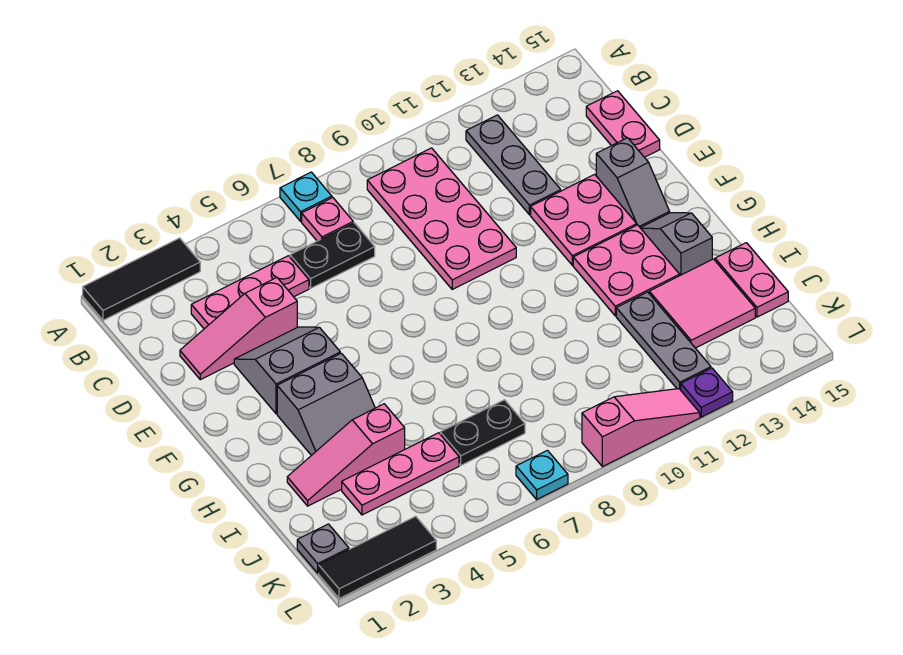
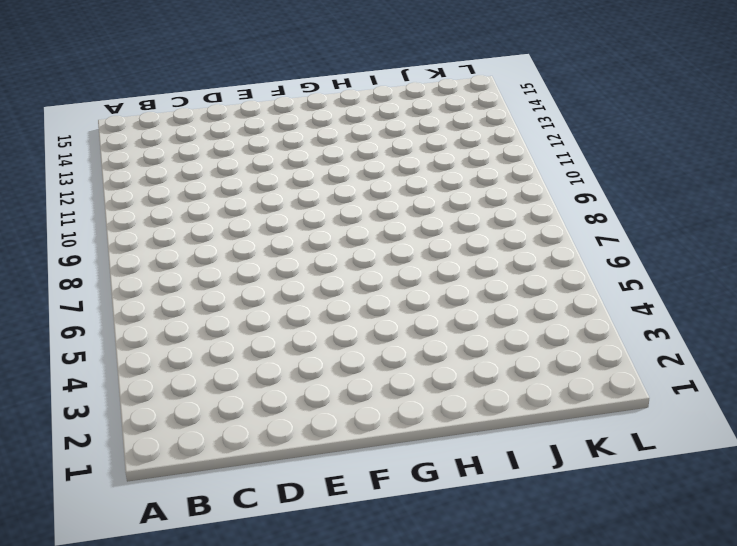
none -> black 1x3 tile [83,238,200,320]
none -> cyan 1x1 plate [280,172,332,221]
none -> pink 1x1 plate [302,198,353,241]

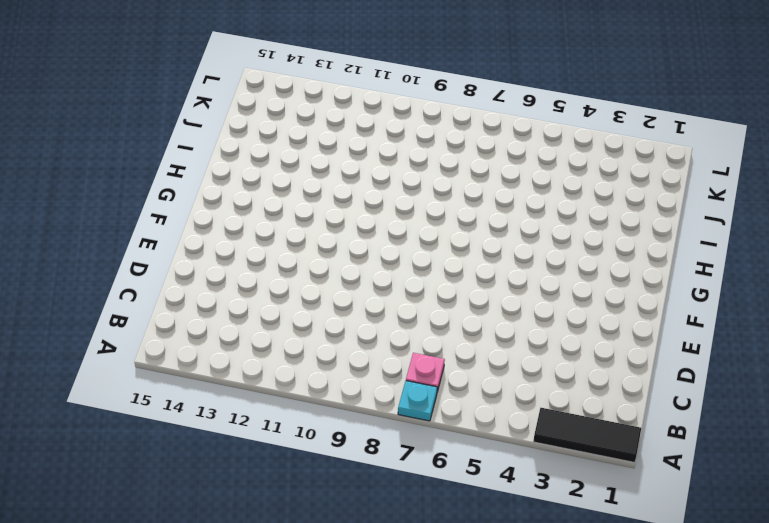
none -> pink 2x4 plate [367,148,516,289]
none -> grey 1x3 plate [466,115,561,215]
none -> pink 1x3 plate [191,256,309,329]

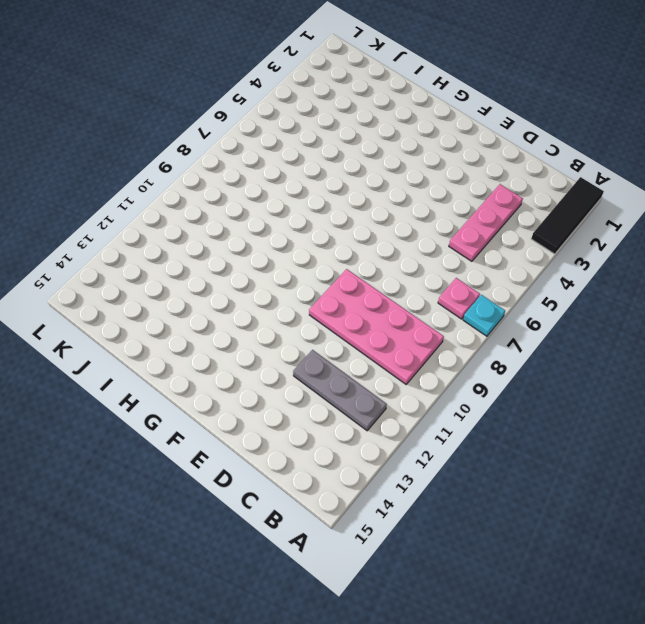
none -> black 1x2 plate [290,223,375,288]
none -> pink 1x2 plate [586,91,660,157]
none -> pink 1x3 slope [180,277,297,380]

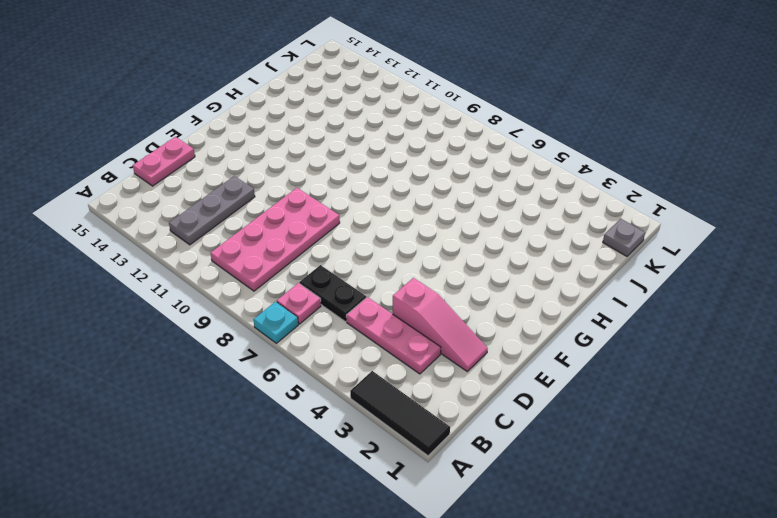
none -> grey 2x2 slope [234,327,340,414]
none -> pink 2x2 plate [531,174,637,265]
none -> grey 1x2 slope [596,138,670,228]

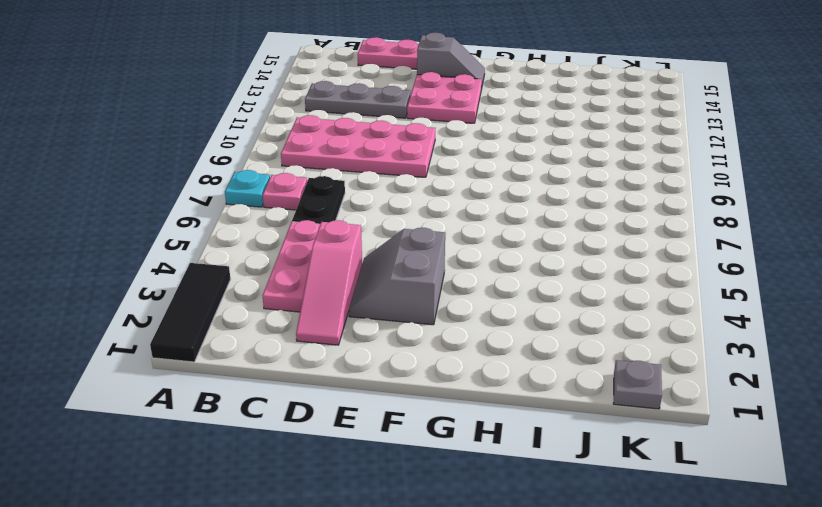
none -> grey 2x2 slope [277,353,375,455]
none -> pink 2x2 plate [573,225,680,316]
none -> grey 1x2 slope [641,213,712,275]

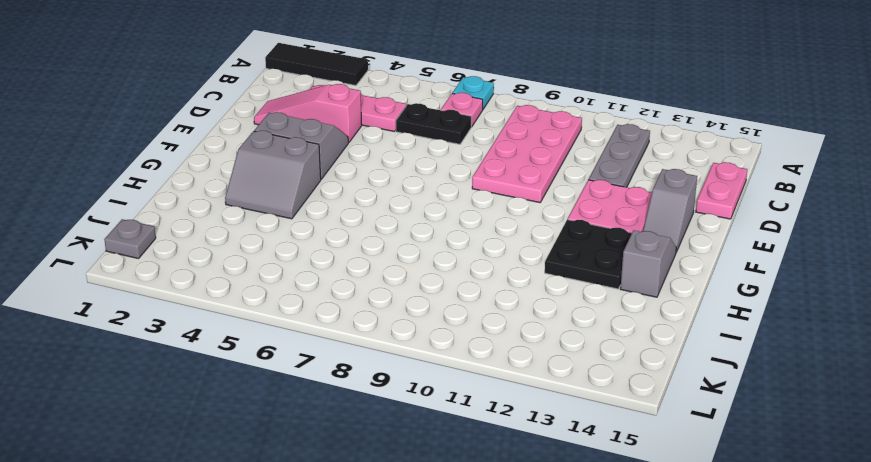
black 2x2 plate [545,220,632,289] -> pink 2x2 plate [573,225,680,316]
none -> pink 1x3 slope [287,404,405,506]
none -> grey 1x3 plate [616,292,711,390]
none -> pink 2x2 tile [649,259,755,348]

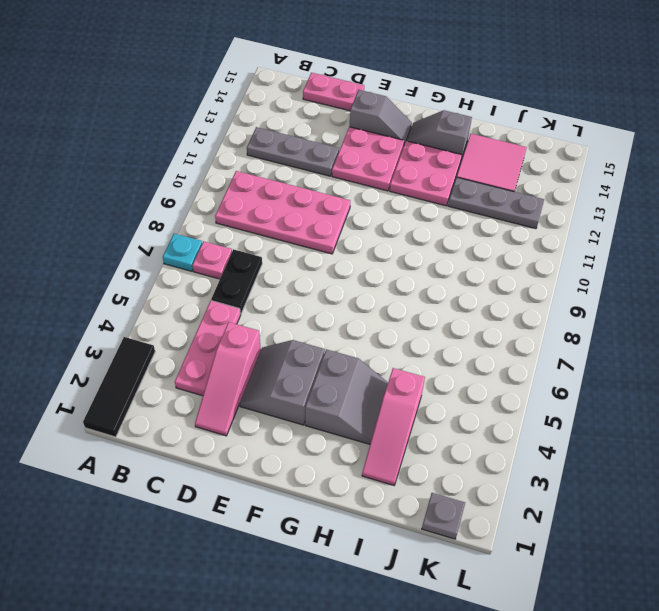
none -> pink 1x2 plate [715,243,788,317]
none -> pink 1x3 plate [342,433,459,515]
none -> black 1x2 plate [440,400,525,465]

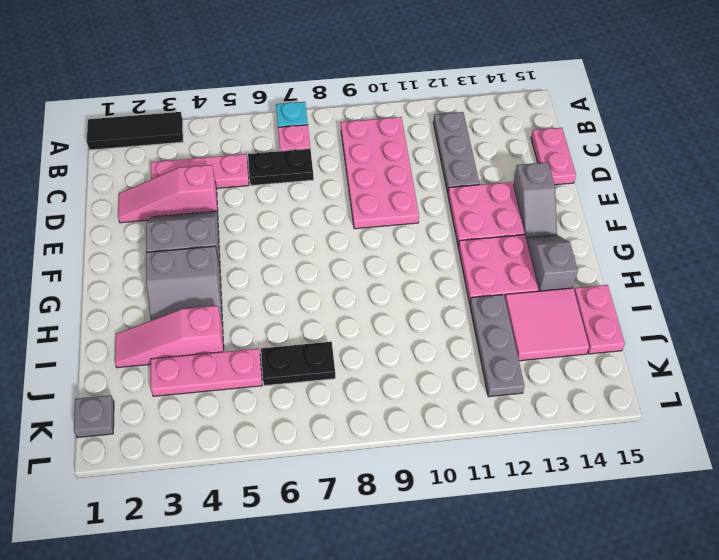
none -> black 1x3 tile [319,516,436,599]
none -> cyan 1x1 plate [516,450,568,499]
none -> pink 1x3 slope [582,389,700,467]

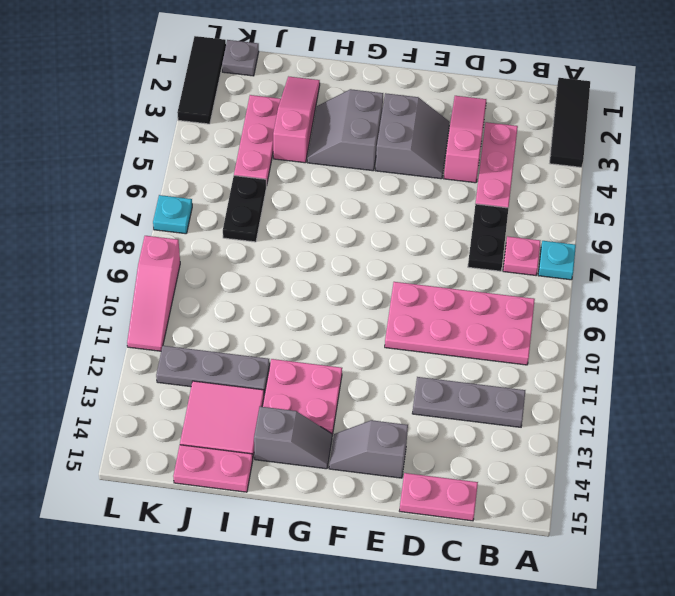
none -> pink 2x2 plate [531,174,637,265]
none -> purple 1x1 plate [681,368,733,417]

